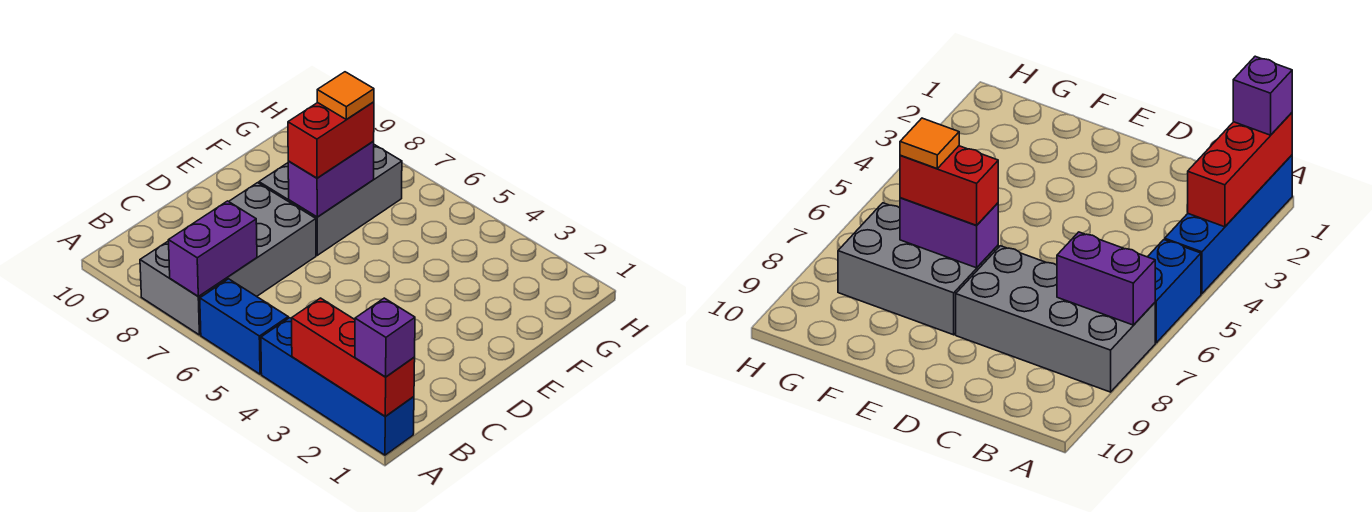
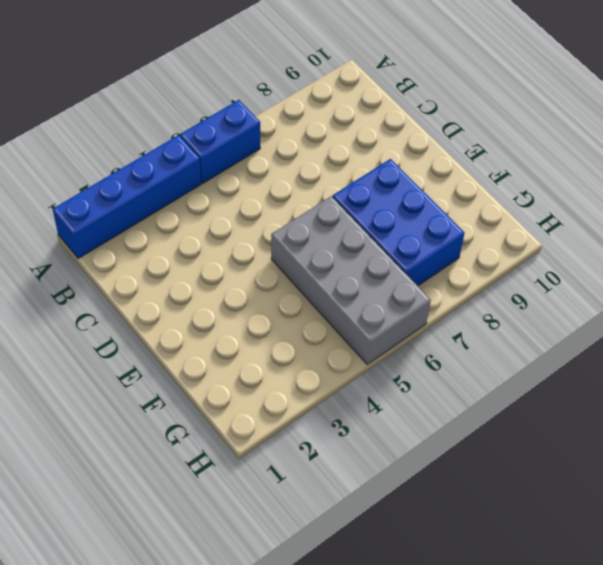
grey 2x4 brick [271,196,431,364] -> grey 2x4 brick moved to [140,183,316,335]
blue 2x3 brick [333,159,465,286] -> grey 2x3 brick [259,145,402,255]
none -> red 1x3 brick [292,298,415,416]
none -> purple 1x2 brick [169,201,257,296]

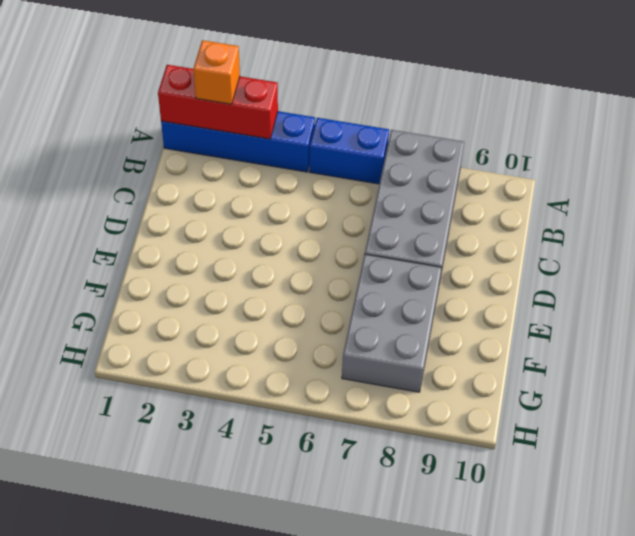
orange 1x1 brick [193,40,240,104] -> none
none -> purple 1x2 brick [169,201,257,296]
none -> purple 1x2 brick [288,141,374,217]

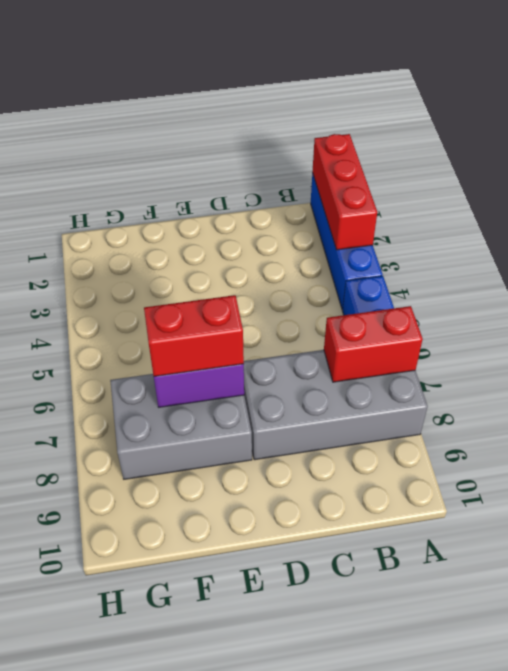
red 1x2 brick [324,306,423,382] -> purple 1x2 brick [169,201,257,296]
none -> purple 1x1 brick [355,298,415,377]
none -> orange 1x1 tile [317,72,374,120]

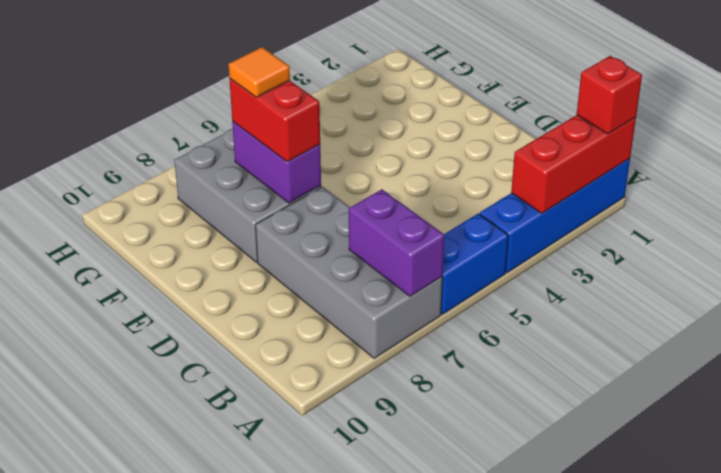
red 1x1 brick [577,56,642,134] -> purple 1x1 brick [355,298,415,377]

